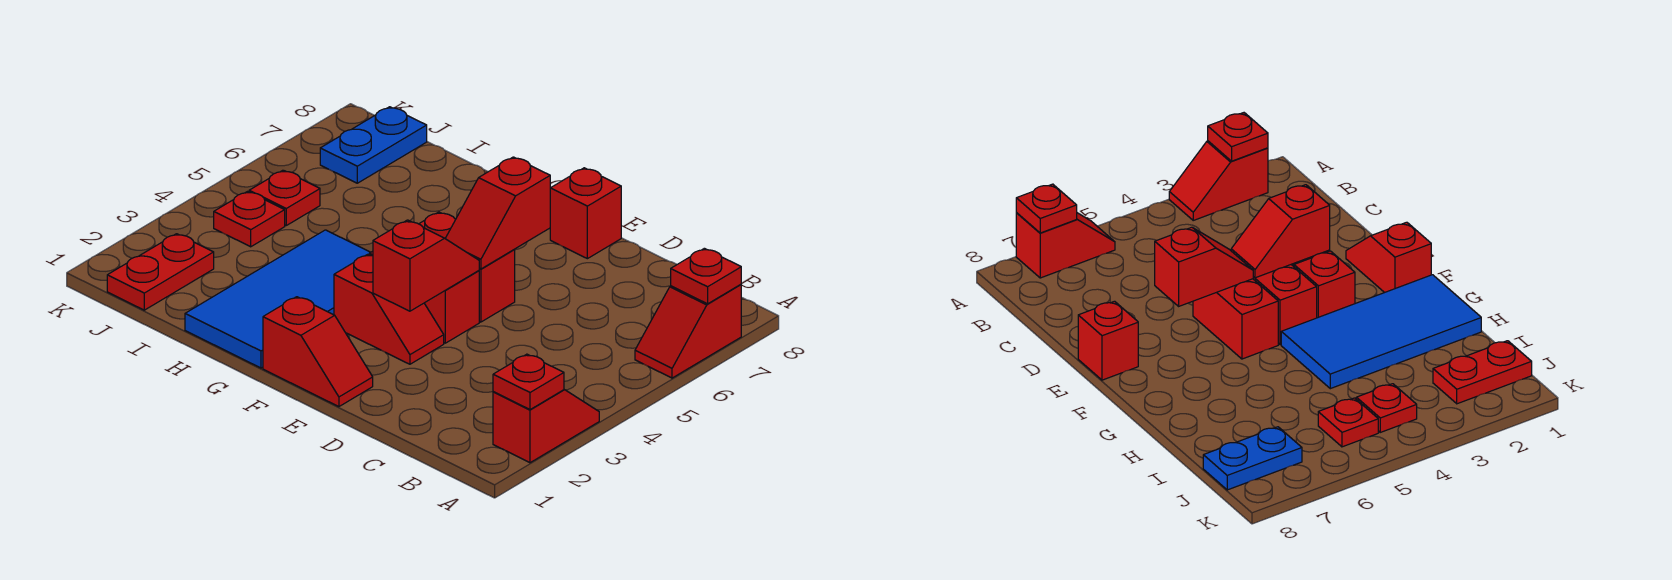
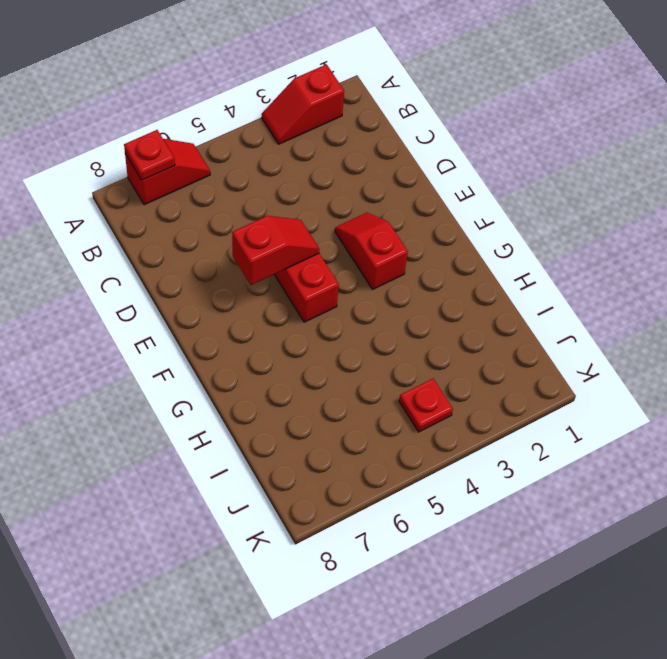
none -> red 1x2 slope [263,297,373,407]
none -> red 1x2 brick [369,251,479,343]
none -> red 1x1 brick [550,168,621,259]

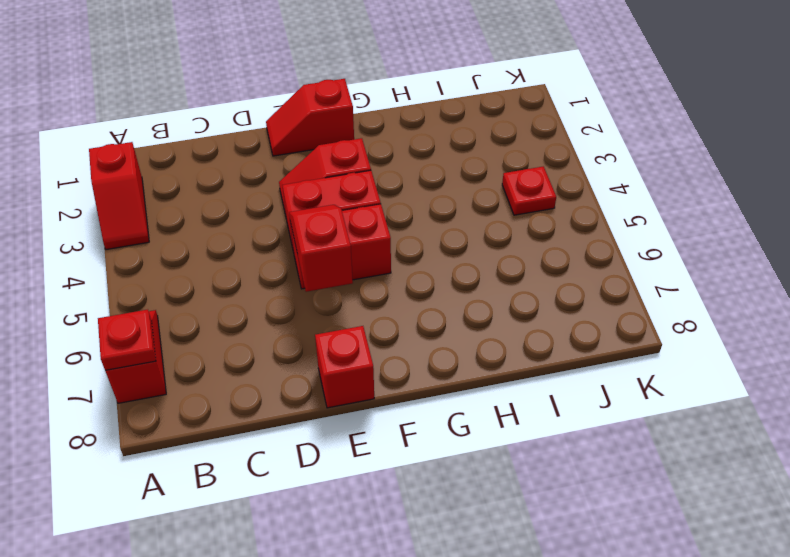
none -> blue 2x4 tile [185,230,370,368]
none -> red 1x2 plate [107,234,214,310]
none -> red 1x1 plate [249,170,320,225]

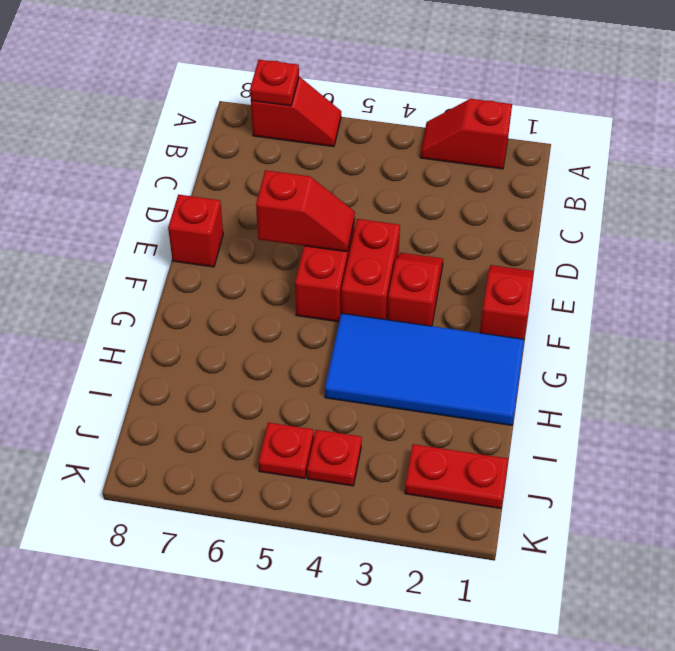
none -> blue 1x2 plate [320,107,427,183]
none -> red 1x1 plate [493,354,564,410]
none -> red 1x2 slope [373,220,479,311]

